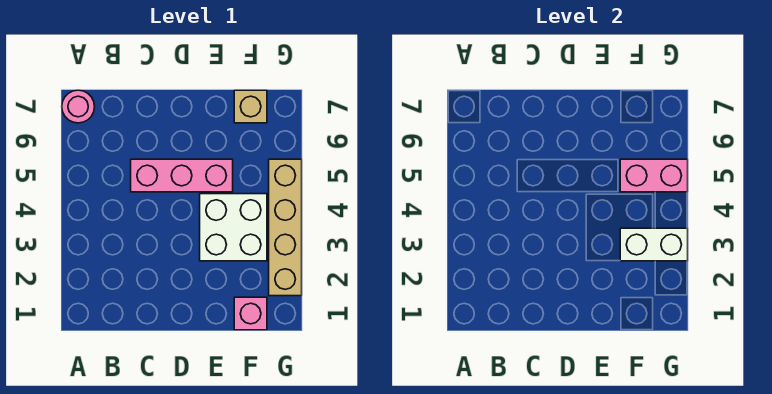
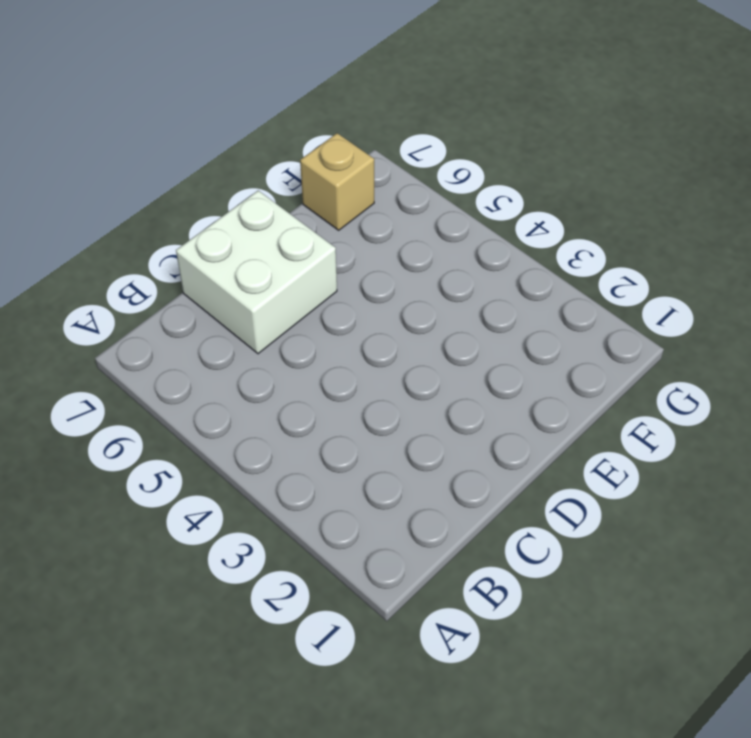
white 2x2 brick [176,191,337,354] -> white 2x2 brick moved to [200,194,267,261]
none -> pink 1x1 round brick [62,90,95,123]
none -> pink 1x3 brick [131,159,233,192]

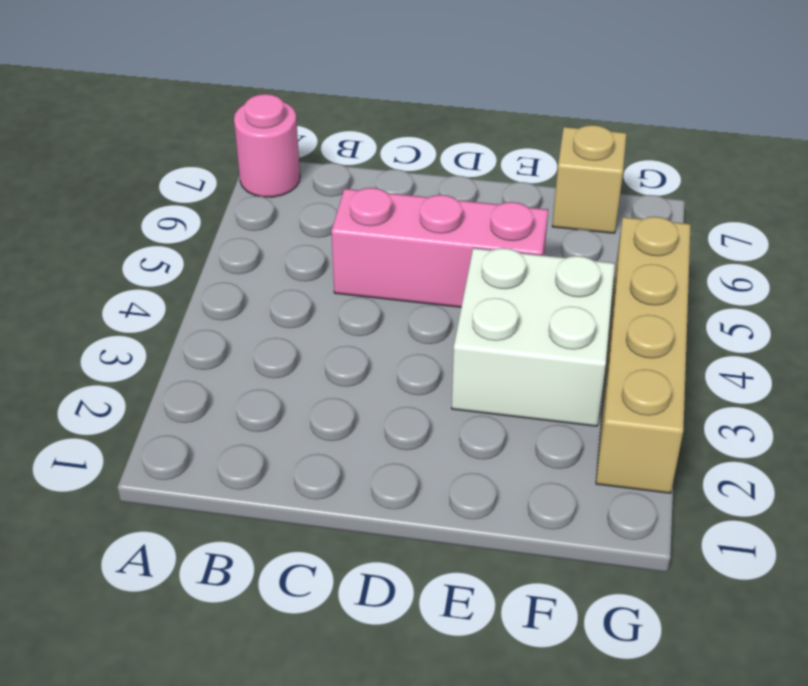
none -> pink 1x1 brick [234,297,267,330]
none -> white 1x2 brick [620,228,688,261]

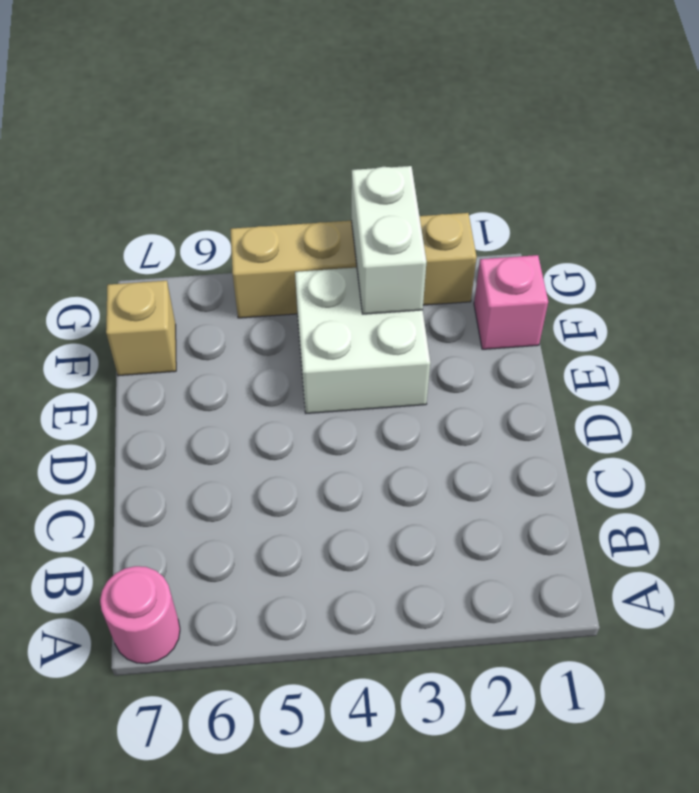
none -> pink 1x3 brick [131,159,233,192]
none -> pink 1x2 brick [620,159,688,192]

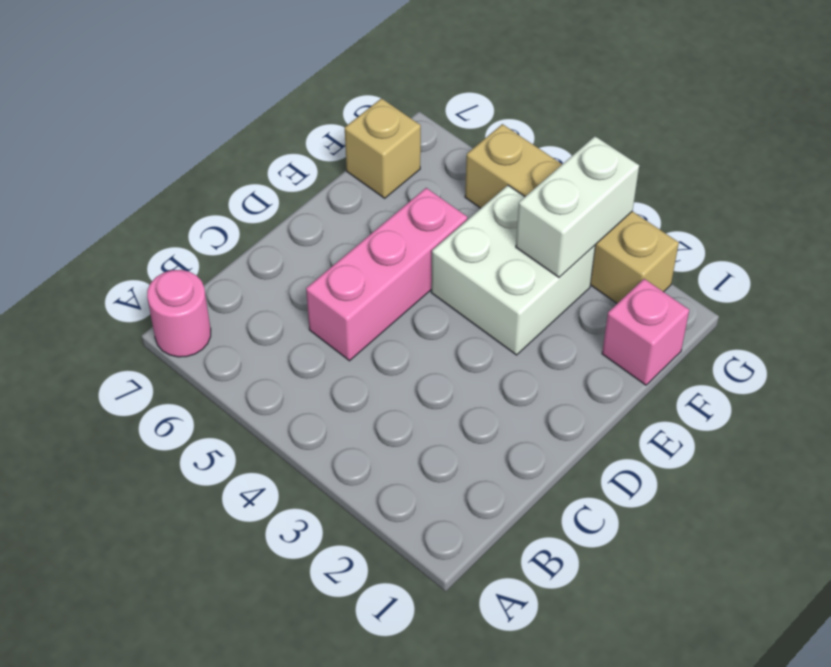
none -> pink 1x2 brick [620,159,688,192]

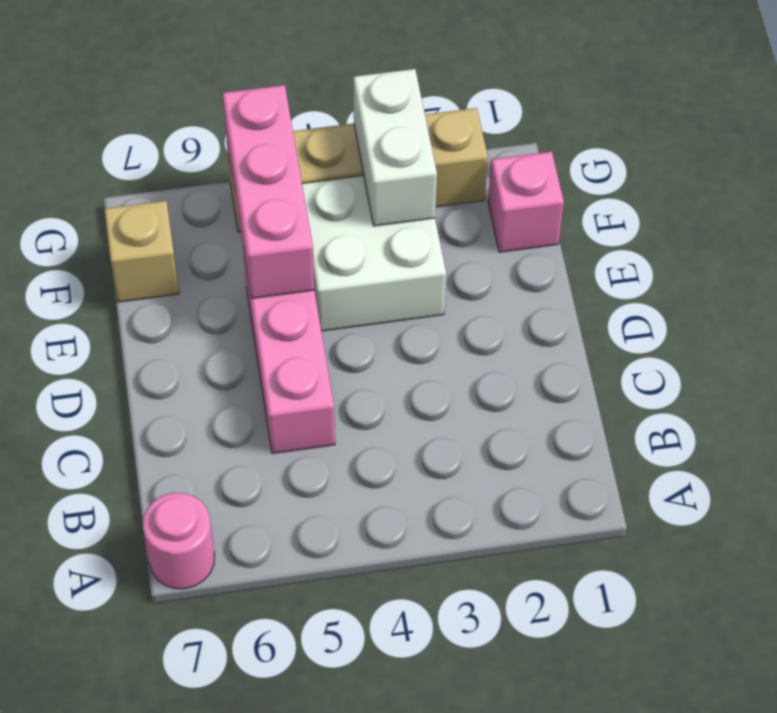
pink 1x3 brick [223,85,314,298] -> pink 1x2 brick [620,159,688,192]

